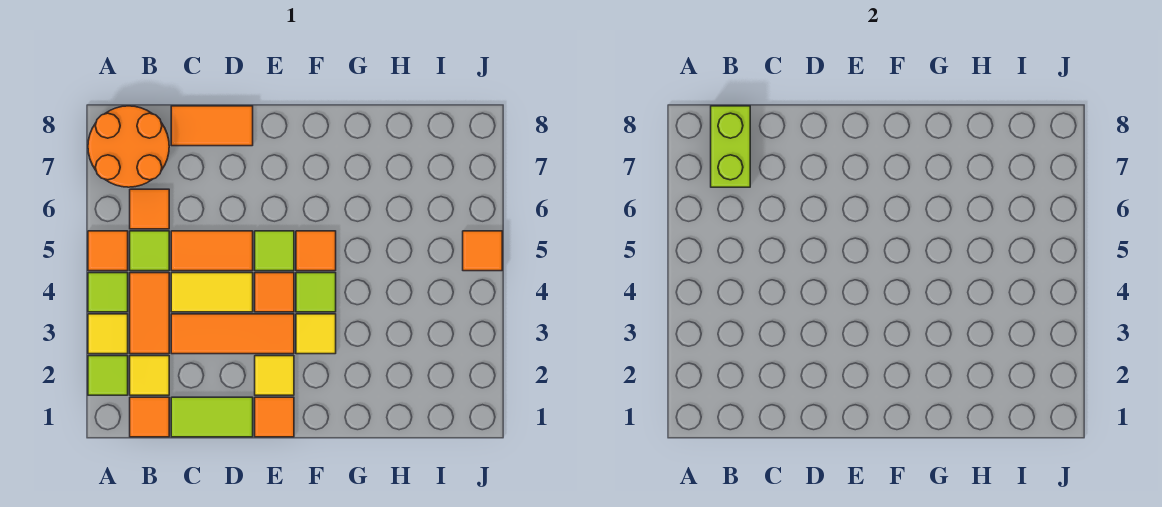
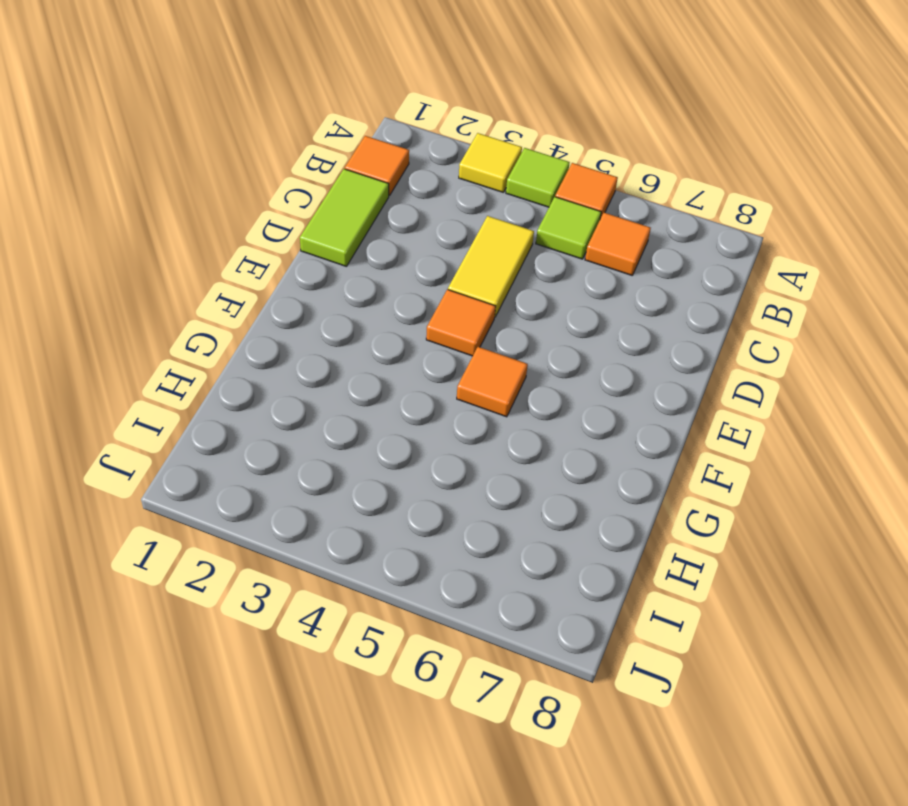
none -> lime 1x1 tile [88,356,128,395]
none -> orange 2x2 round brick [88,106,169,187]
none -> yellow 1x1 tile [130,356,169,395]

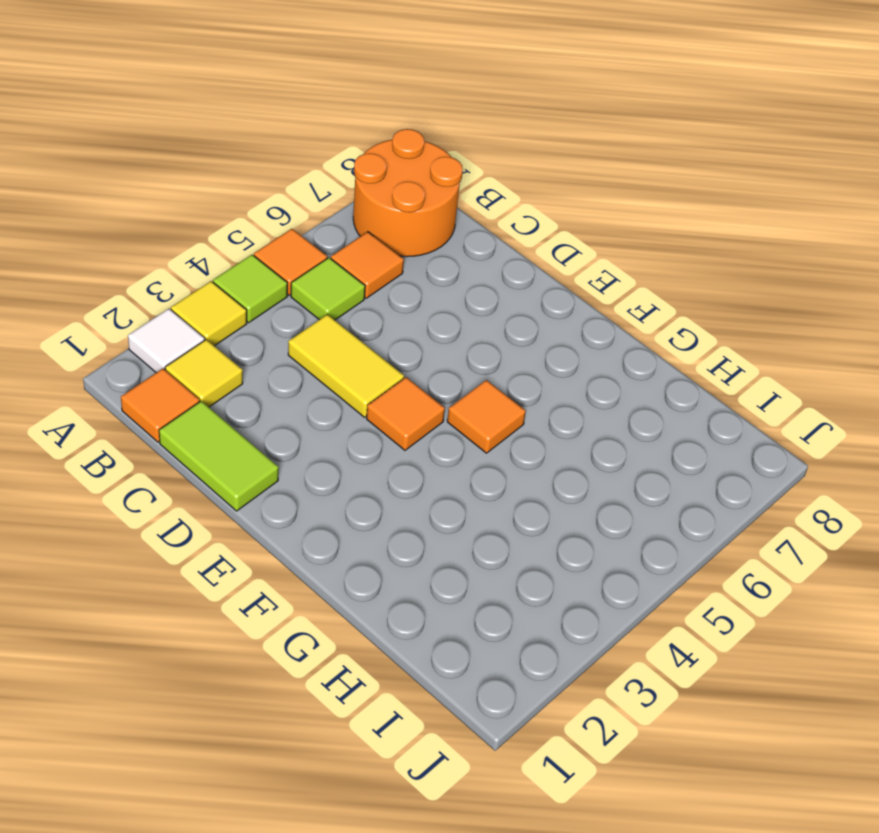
white 1x1 tile [128,309,205,373] -> lime 1x1 tile [88,356,128,395]
none -> orange 1x2 tile [130,273,169,354]
none -> orange 1x3 tile [171,314,294,354]
none -> orange 1x2 tile [171,231,253,271]

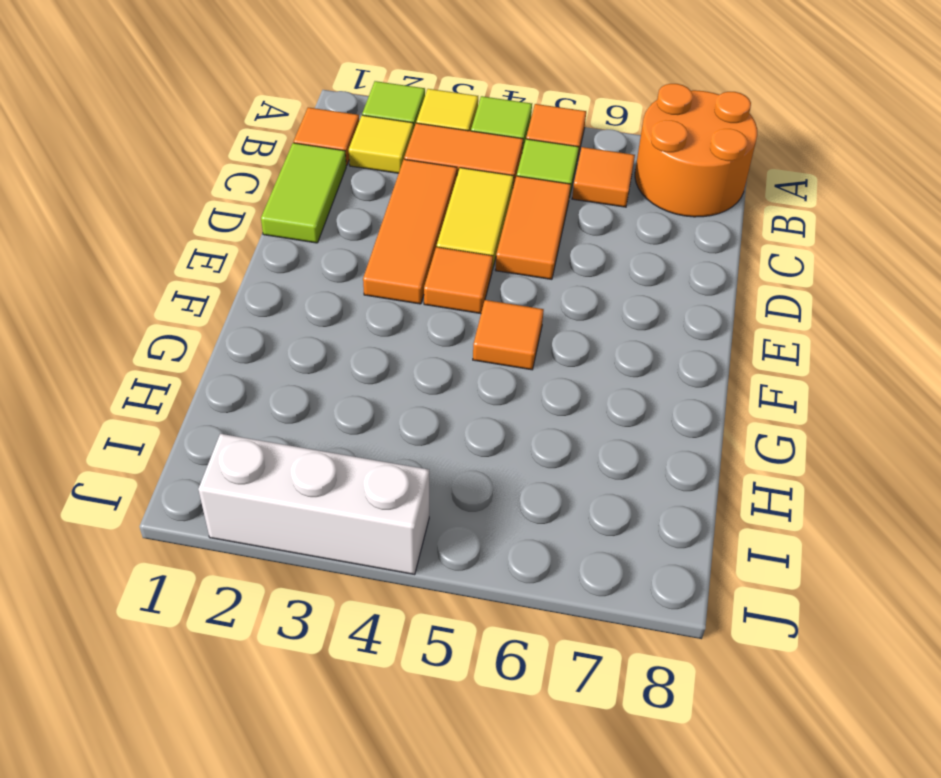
white 1x3 brick [198,434,429,574] -> none
none -> orange 1x2 tile [171,106,253,146]
none -> orange 1x1 tile [255,397,294,437]
none -> yellow 1x1 tile [255,356,294,395]

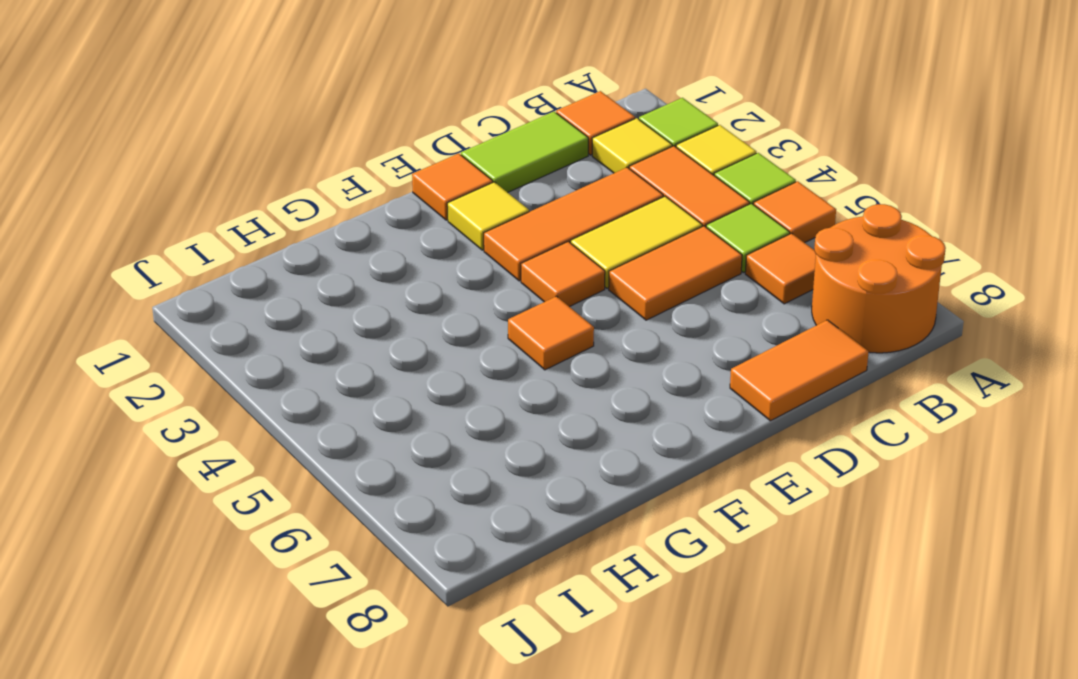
none -> lime 1x1 tile [255,231,294,271]
none -> yellow 1x1 tile [296,314,336,354]
none -> lime 1x1 tile [296,273,336,312]

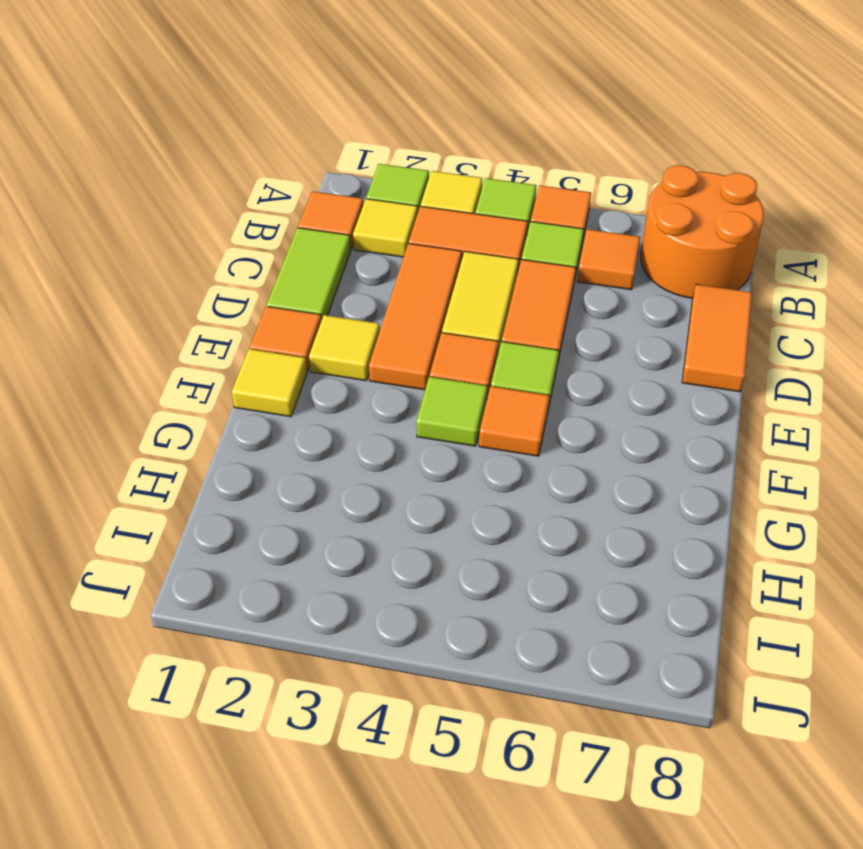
yellow 1x1 tile [232,349,307,417] -> yellow 1x1 tile moved to [296,314,336,354]
none -> orange 1x1 tile [463,231,502,271]
none -> lime 1x2 brick [711,106,750,187]

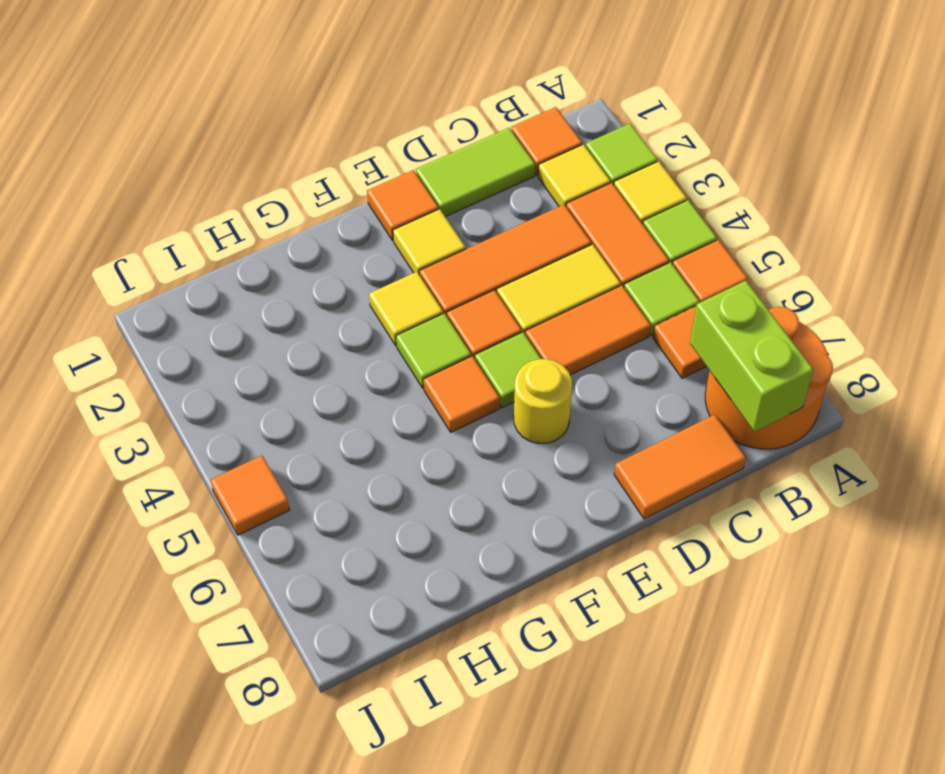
yellow 1x1 round brick [514,359,572,444] -> none

